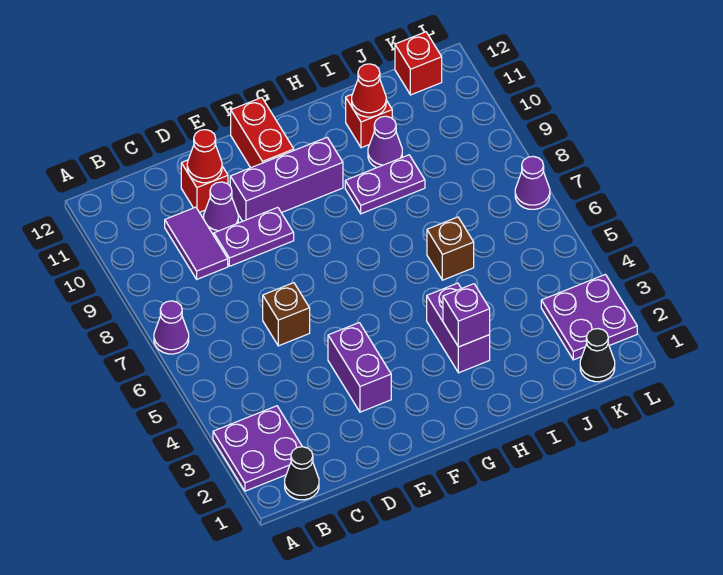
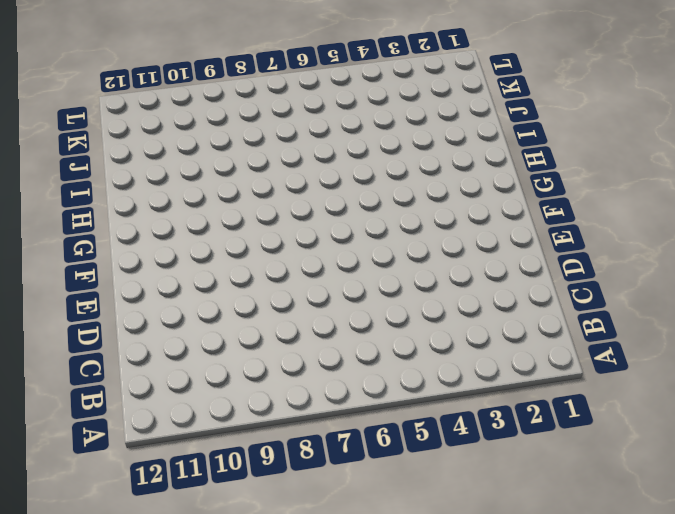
none -> purple 2x2 plate [213,406,302,491]
none -> purple 1x1 cone [154,301,189,354]
none -> black 1x1 cone [285,447,319,500]

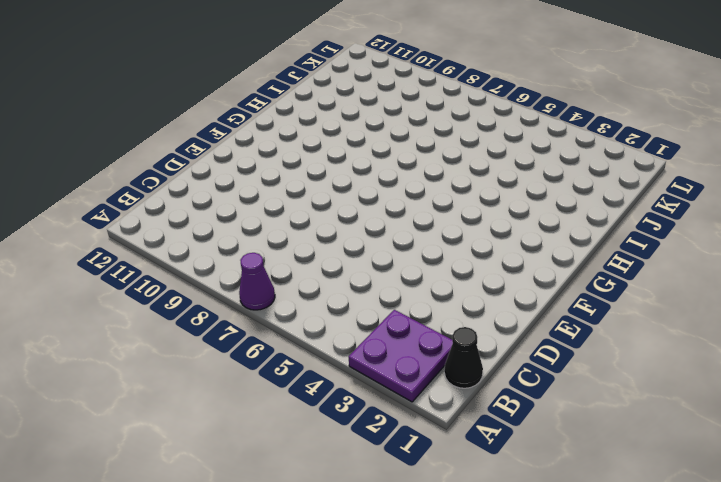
none -> purple 1x2 tile [165,207,228,279]
none -> brown 1x1 brick [263,283,310,346]
none -> purple 1x2 plate [214,207,294,266]

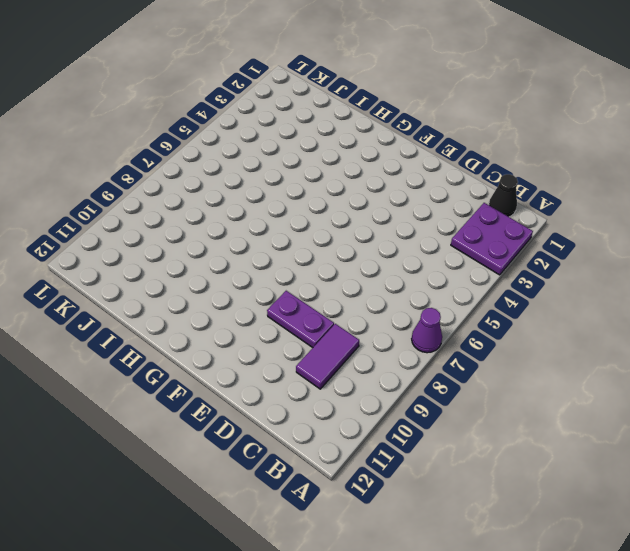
none -> brown 1x1 brick [263,283,310,346]
none -> purple 1x1 cone [204,182,238,234]
none -> red 1x1 brick [181,160,228,212]

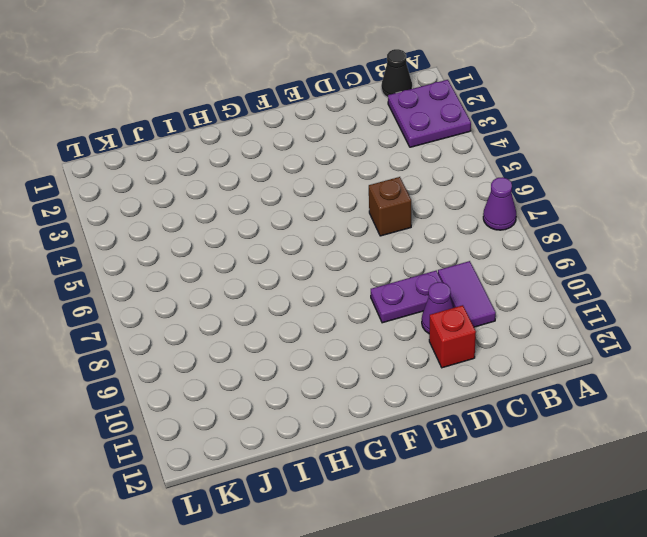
none -> purple 1x2 brick [328,323,391,412]
none -> purple 1x3 brick [230,138,343,221]
none -> red 1x2 brick [231,98,294,168]

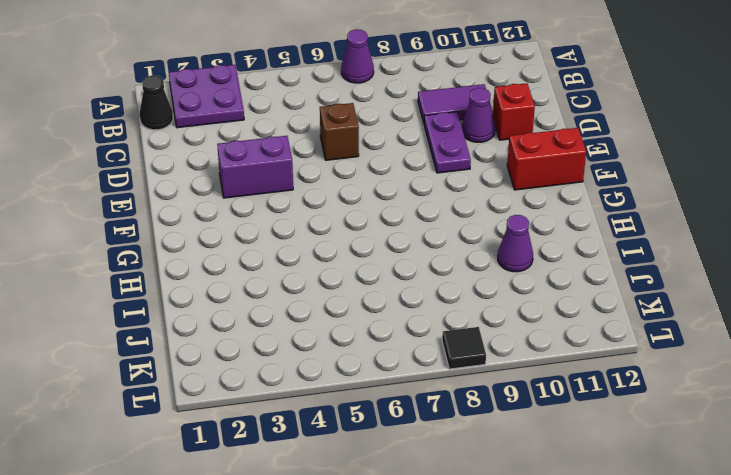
black 1x1 tile [442,327,486,369] -> none
none -> purple 1x3 brick [230,138,343,221]
none -> purple 1x2 brick [427,283,490,373]
none -> purple 1x2 plate [345,155,425,214]

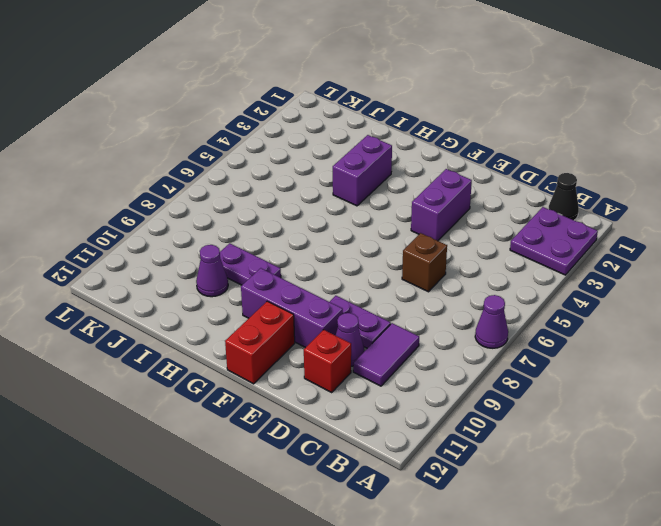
none -> brown 1x1 brick [427,217,474,280]
none -> red 1x1 brick [346,95,392,148]
none -> black 1x1 cone [580,329,615,382]

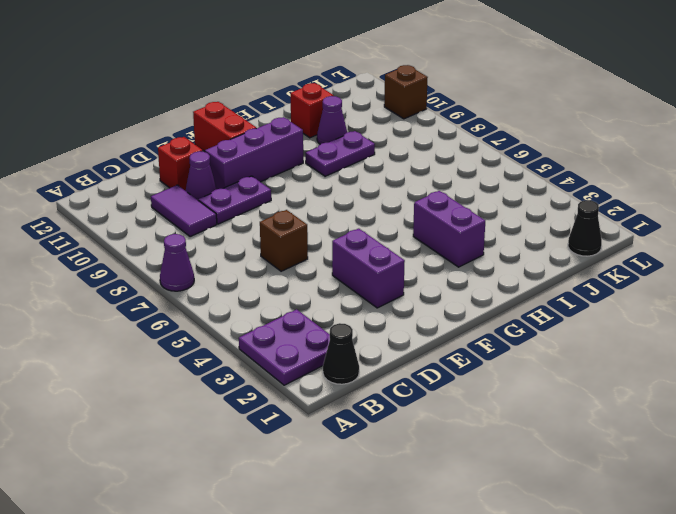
brown 1x1 brick [384,65,428,119] -> brown 1x1 brick moved to [427,217,474,280]
none -> purple 2x2 plate [541,274,637,360]
none -> red 1x1 brick [395,32,442,95]
none -> purple 1x1 cone [515,156,550,209]

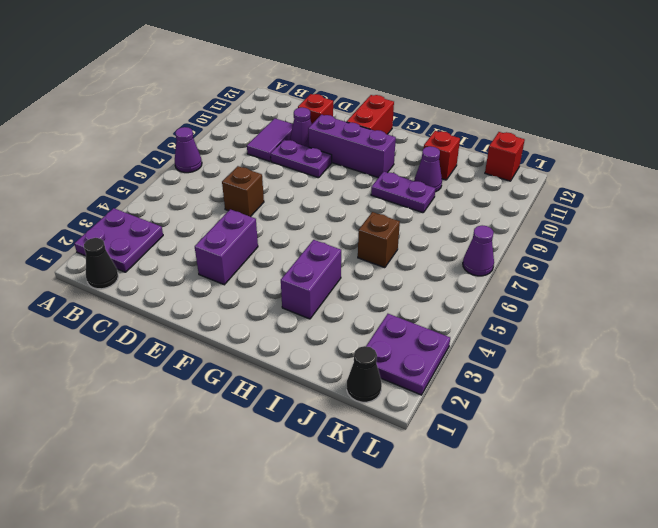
none -> red 1x1 cone [187,130,222,183]
none -> purple 1x1 brick [443,284,490,347]
none -> red 1x1 cone [352,64,386,117]

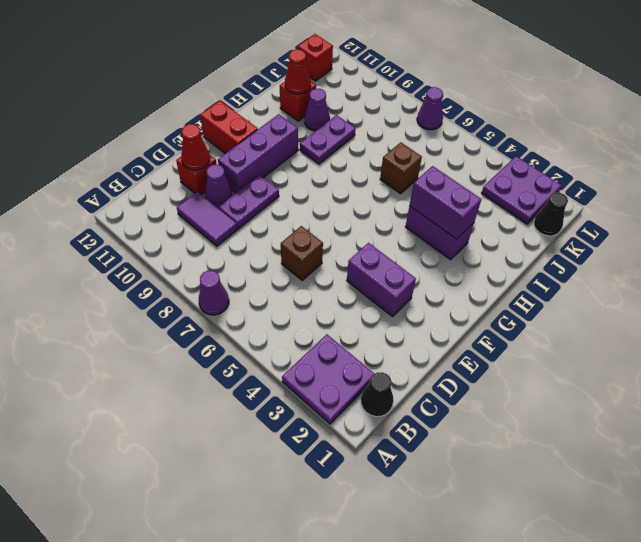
purple 1x2 brick [410,166,481,239] -> purple 1x1 brick [443,284,490,347]

